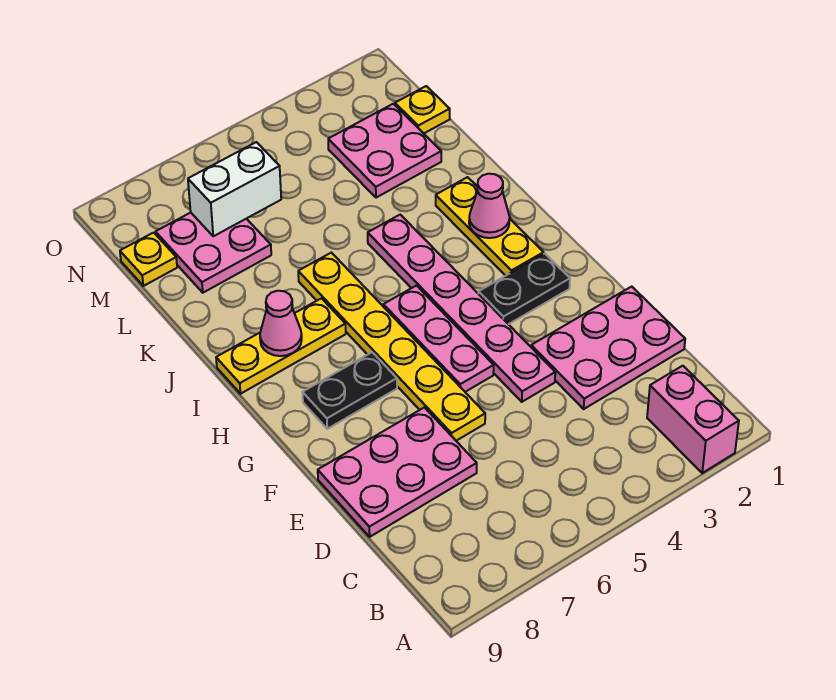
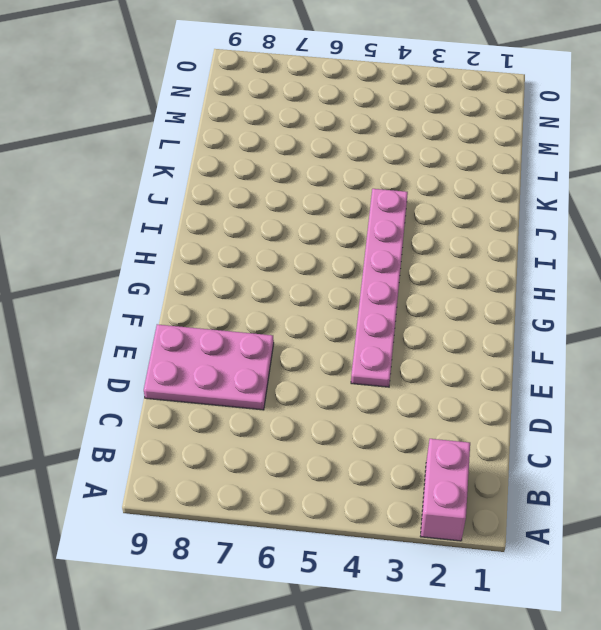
none -> pink 2x3 plate [531,287,685,409]
none -> yellow 1x6 plate [298,253,485,441]
none -> pink 1x3 plate [383,286,494,392]

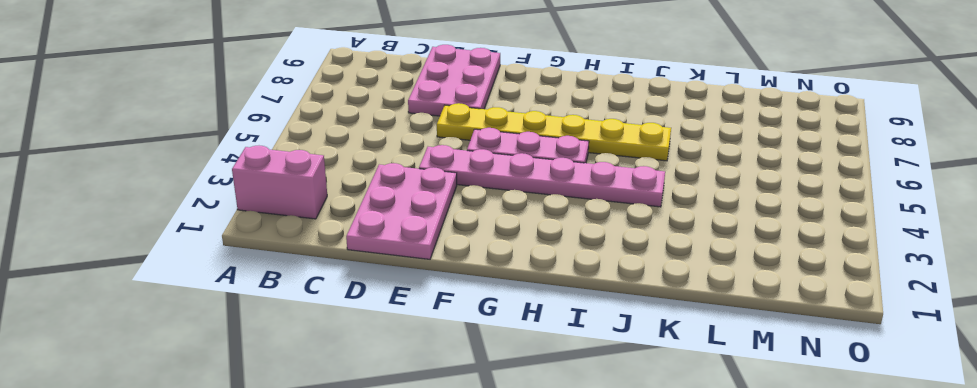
none -> black 1x2 plate [478,254,570,324]
none -> black 1x2 plate [302,352,397,429]
none -> yellow 1x3 plate [436,177,544,276]

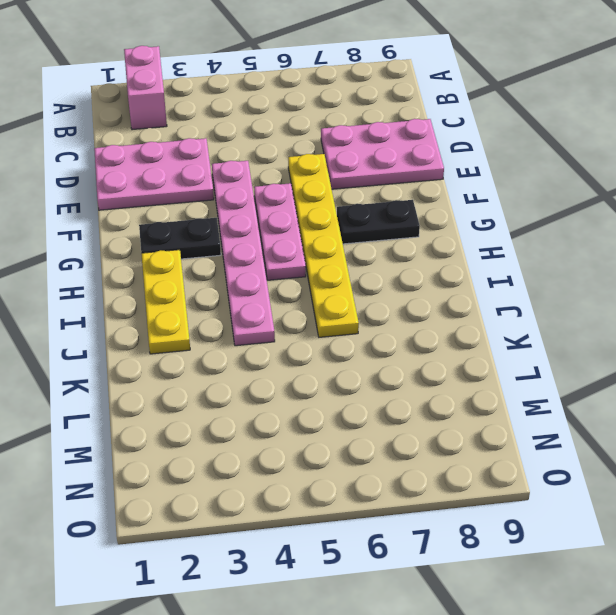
none -> yellow 1x3 plate [216,298,346,394]
none -> pink 2x2 plate [328,104,441,198]
none -> pink 2x2 plate [156,213,271,293]

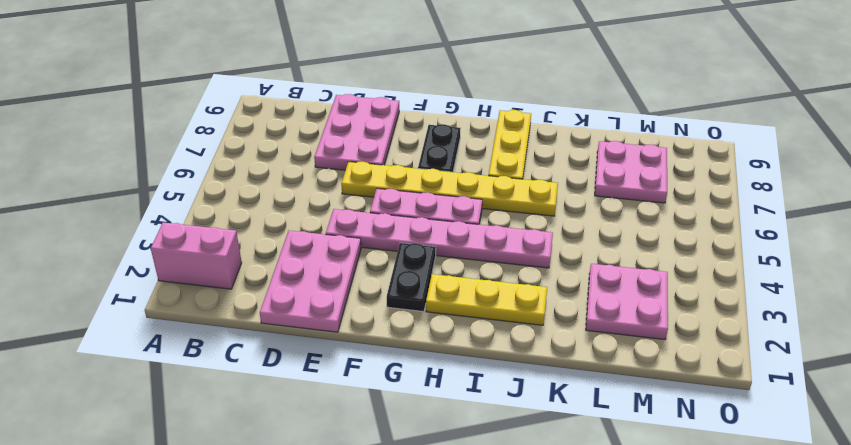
none -> yellow 1x1 plate [395,86,450,133]
none -> yellow 1x1 plate [120,233,177,286]
none -> pink 1x1 cone [469,174,510,238]

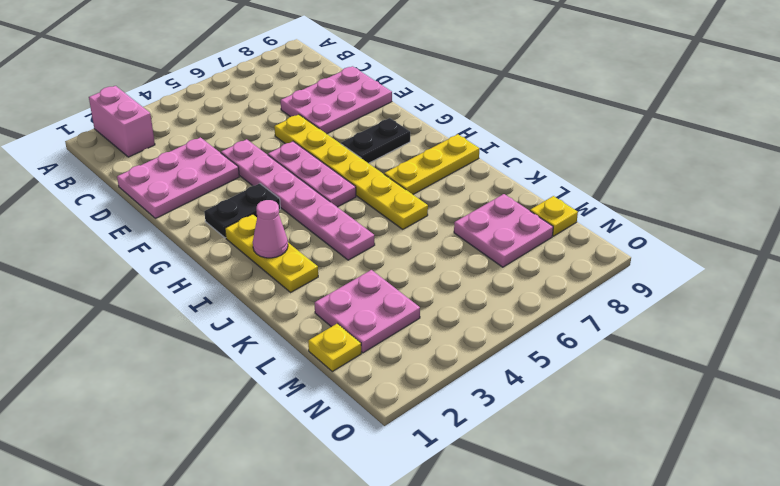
none -> pink 1x1 cone [260,291,302,356]
none -> white 1x2 brick [188,142,281,236]

